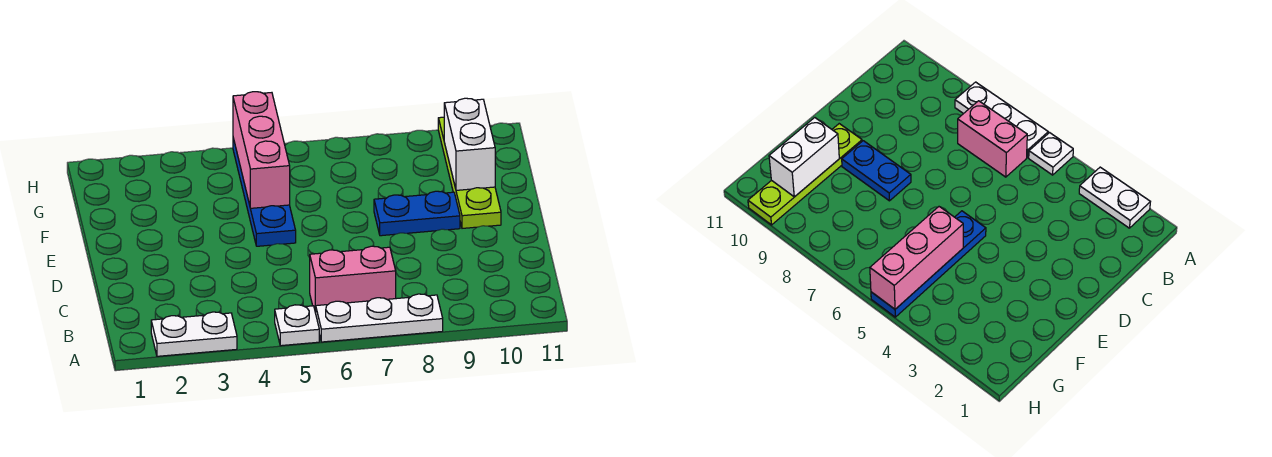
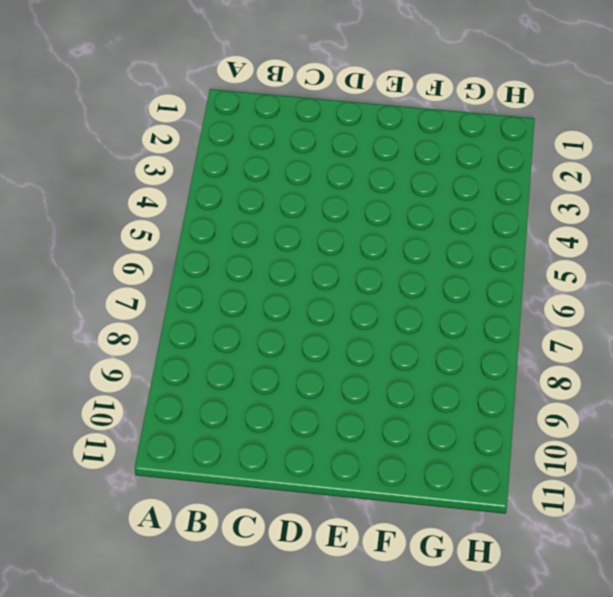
none -> white 1x2 plate [151,312,237,356]
none -> white 1x1 plate [275,305,319,346]

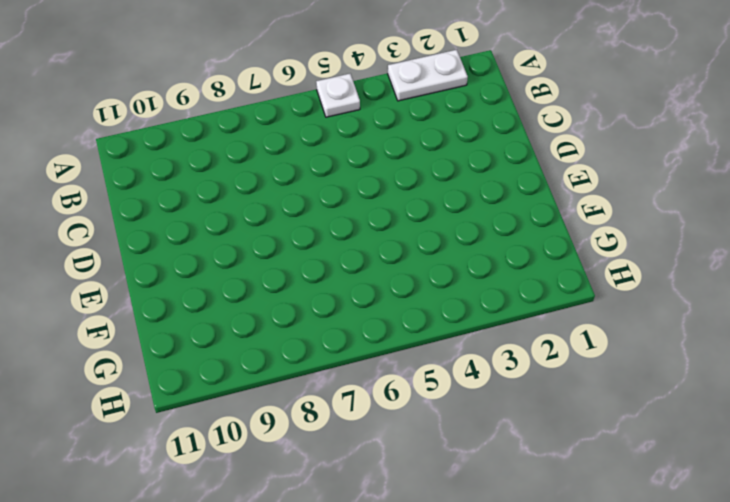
none -> white 1x3 plate [316,294,443,342]
none -> pink 1x2 brick [310,246,396,313]

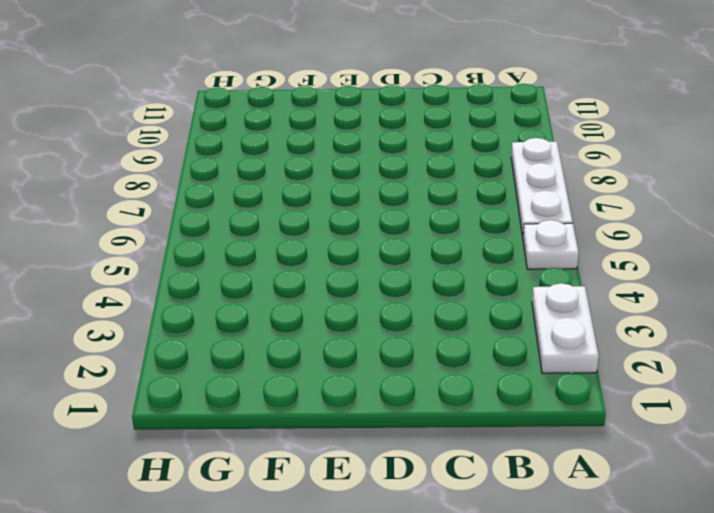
none -> pink 1x2 brick [310,246,396,313]
none -> blue 1x4 plate [233,138,296,246]

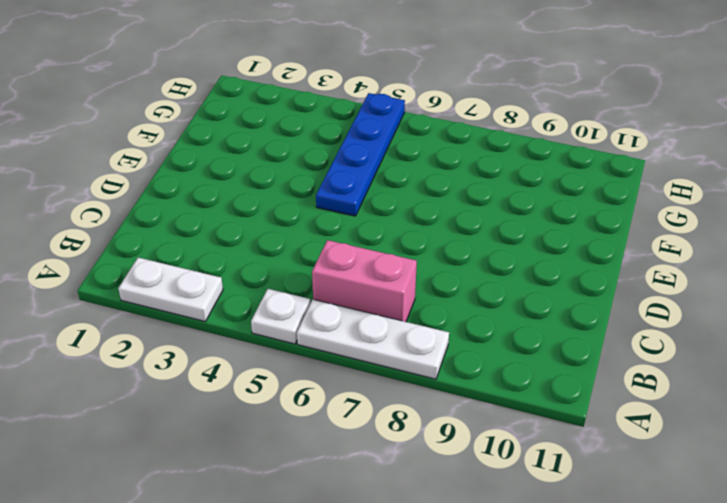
none -> blue 1x2 plate [374,191,460,236]
none -> lime 1x4 plate [438,117,501,228]

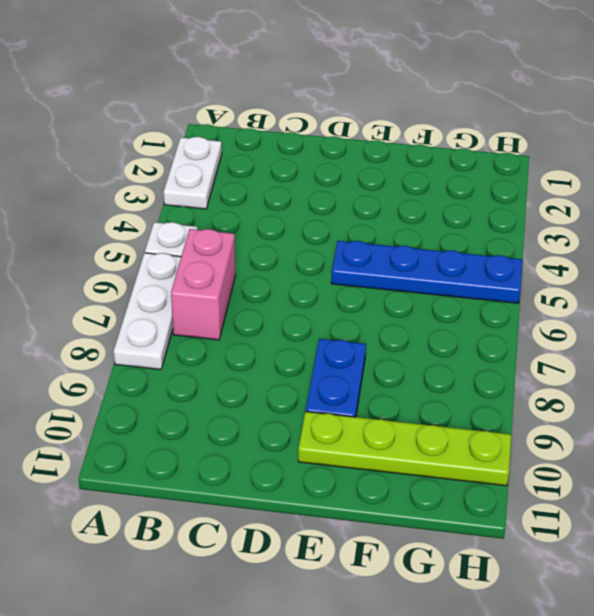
none -> pink 1x3 brick [233,92,290,208]
none -> white 1x2 brick [444,98,495,190]

